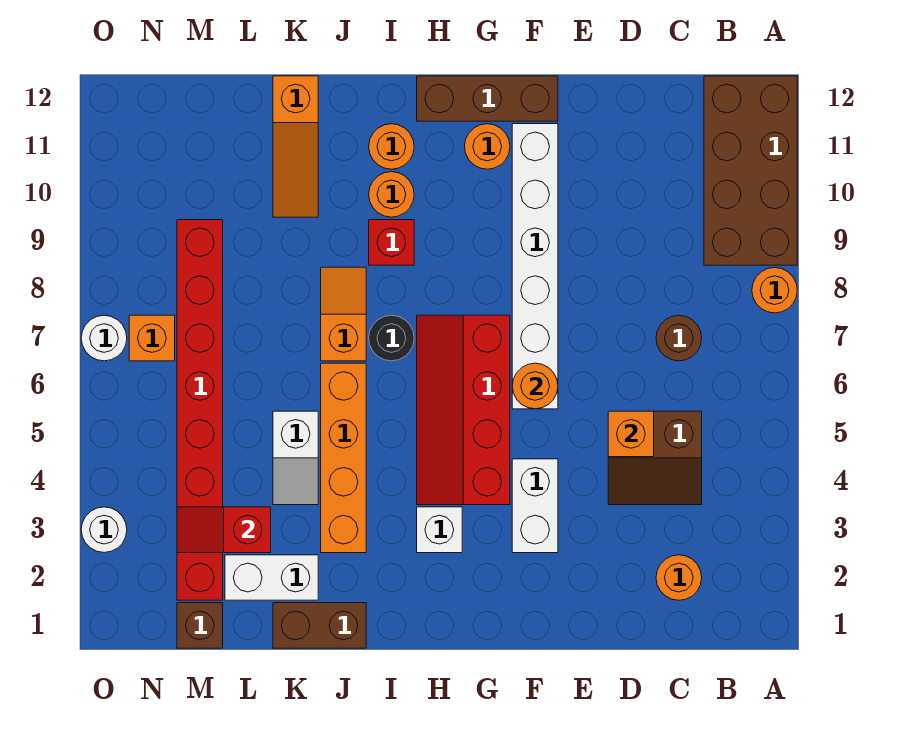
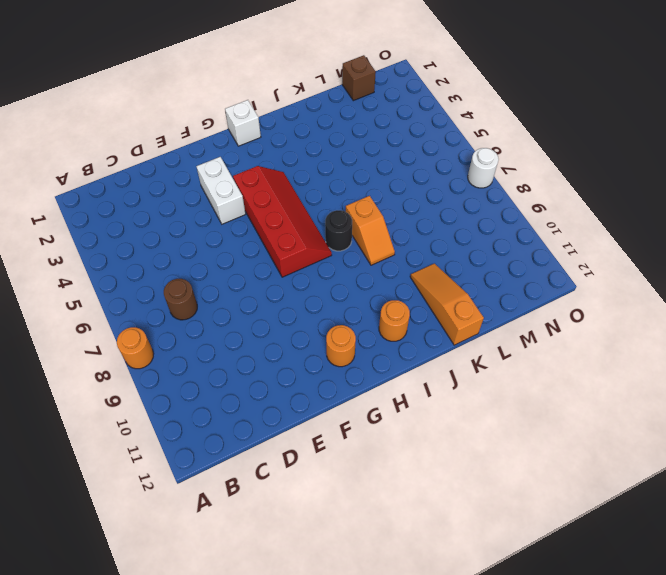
white 1x1 brick [225,100,261,146] -> white 1x1 brick moved to [417,507,462,553]
none -> brown 2x4 brick [704,76,797,265]
none -> orange 1x1 round brick [656,555,702,600]
none -> brown 2x2 slope [608,411,702,505]

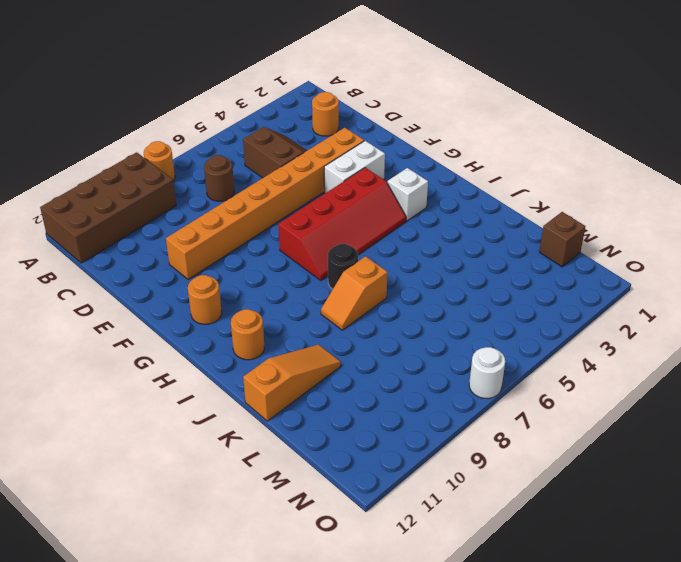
orange 1x8 brick [166,128,364,280] -> none
none -> white 1x6 brick [512,124,558,409]
none -> brown 1x3 brick [417,76,558,121]
none -> red 1x1 brick [369,220,414,265]

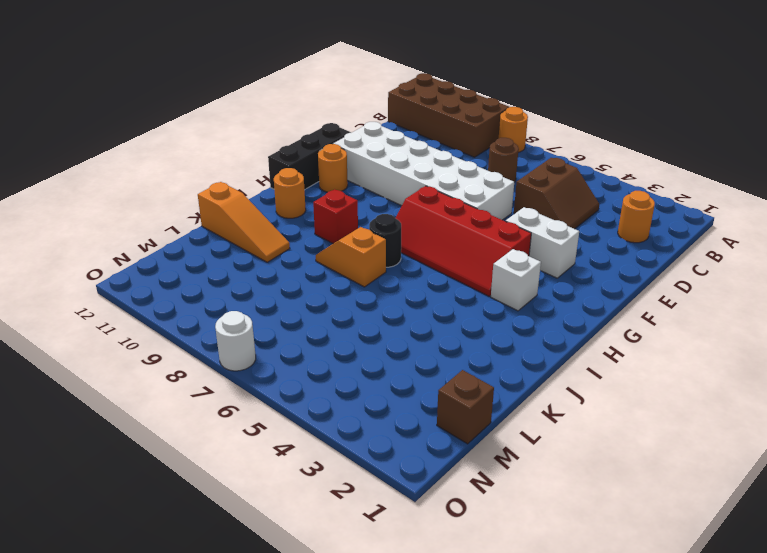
white 2x6 brick [333,122,514,220] -> white 1x6 brick [512,124,558,409]
black 1x3 brick [268,123,351,190] -> brown 1x3 brick [417,76,558,121]
none -> orange 1x1 round brick [369,172,414,217]
none -> brown 1x2 brick [273,603,366,648]
none -> orange 1x4 brick [321,363,366,553]

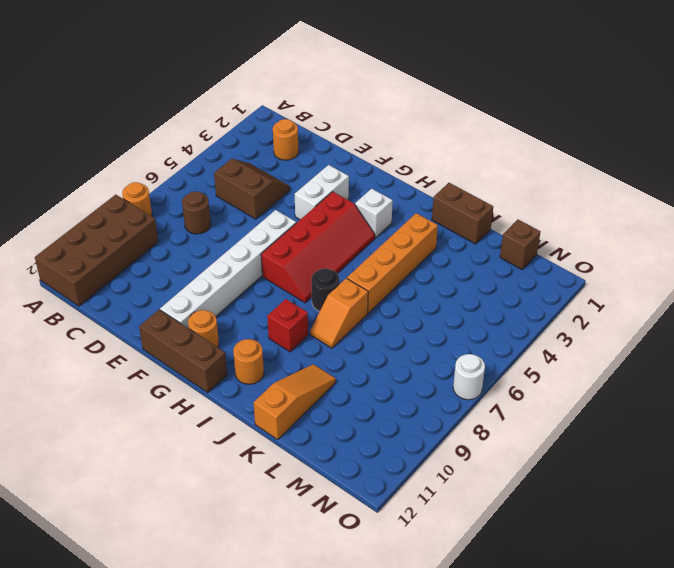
none -> orange 1x1 round brick [369,172,414,217]
none -> white 1x2 brick [225,555,318,600]
none -> white 1x2 slope [273,411,318,505]

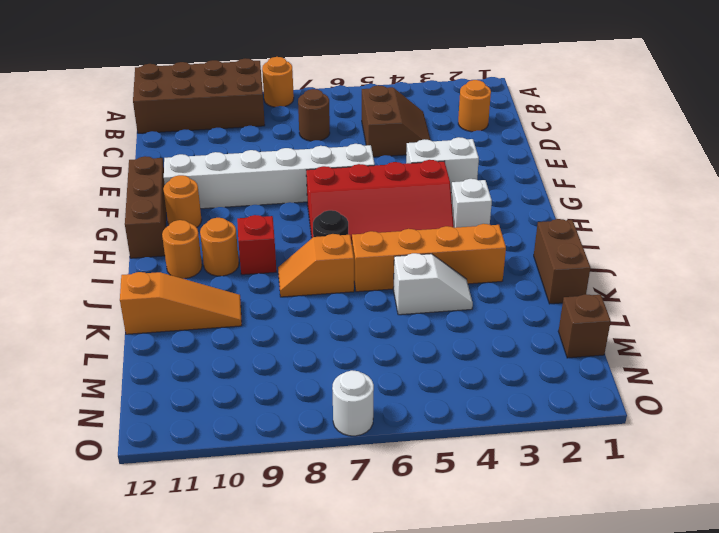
none -> white 1x2 brick [225,555,318,600]
none -> red 1x8 brick [177,220,223,600]
none -> orange 1x1 brick [129,315,175,361]

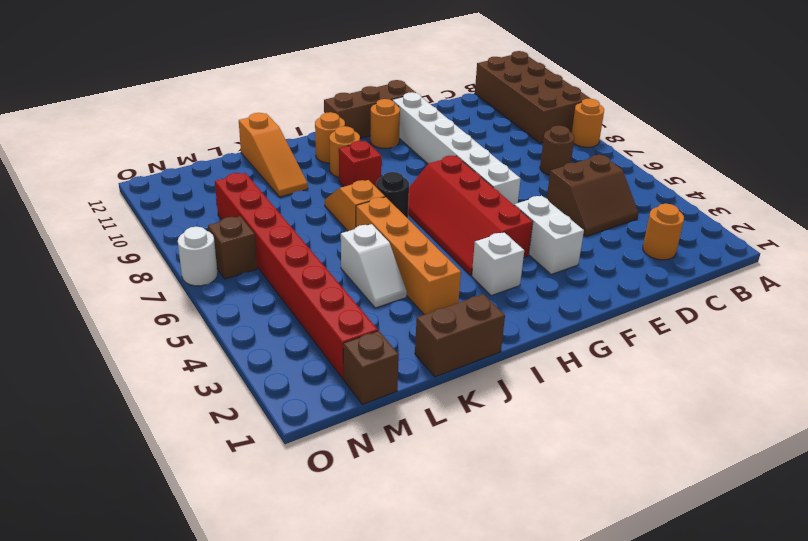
brown 1x1 brick [208,216,257,279] -> orange 1x1 brick [129,315,175,361]
none -> white 1x2 brick [225,555,318,600]
none -> white 1x1 round brick [81,507,127,553]
none -> orange 1x1 brick [608,411,654,457]

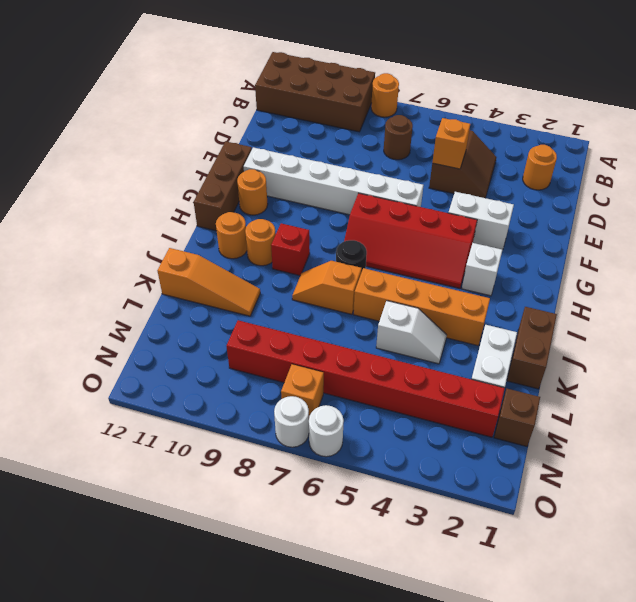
white 1x1 round brick [309,405,344,457] -> white 1x1 round brick moved to [81,507,127,553]
none -> orange 1x1 round brick [512,363,558,409]
none -> red 1x2 slope [177,507,271,553]

